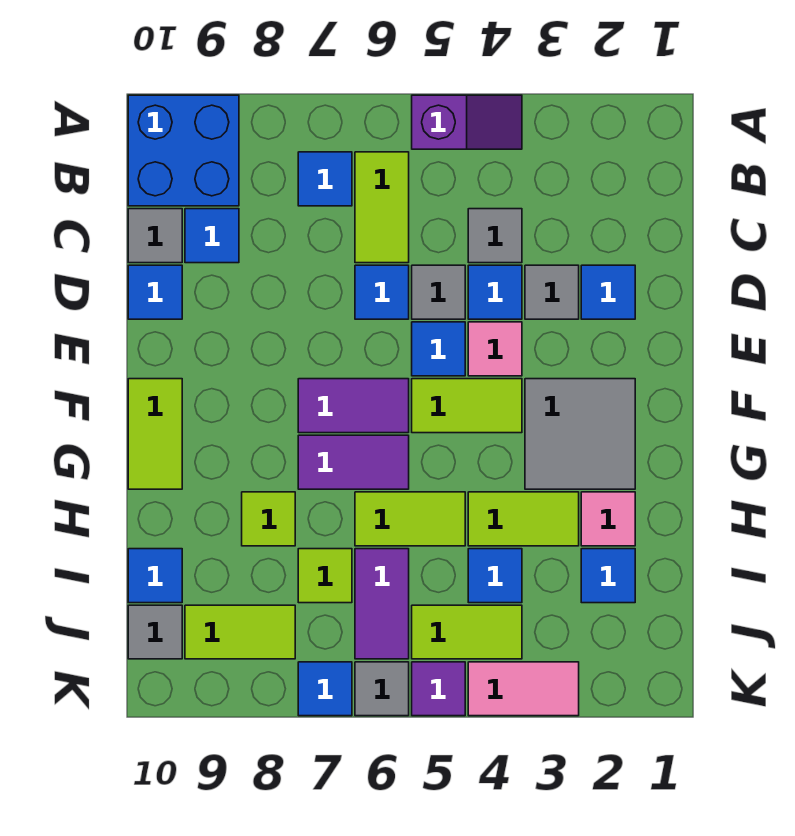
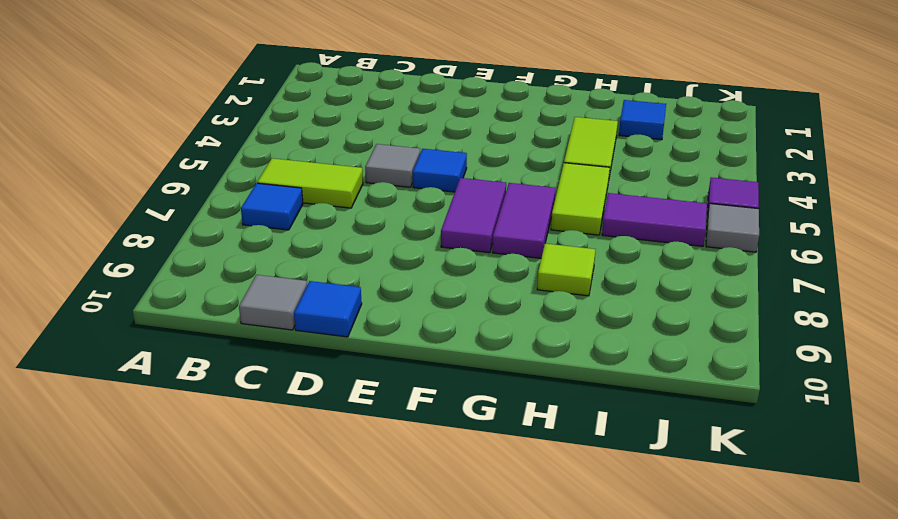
none -> purple 1x2 slope [412,95,522,149]
none -> blue 2x2 brick [128,95,239,206]
none -> grey 1x1 tile [468,209,522,263]
none -> blue 1x1 tile [185,209,239,263]

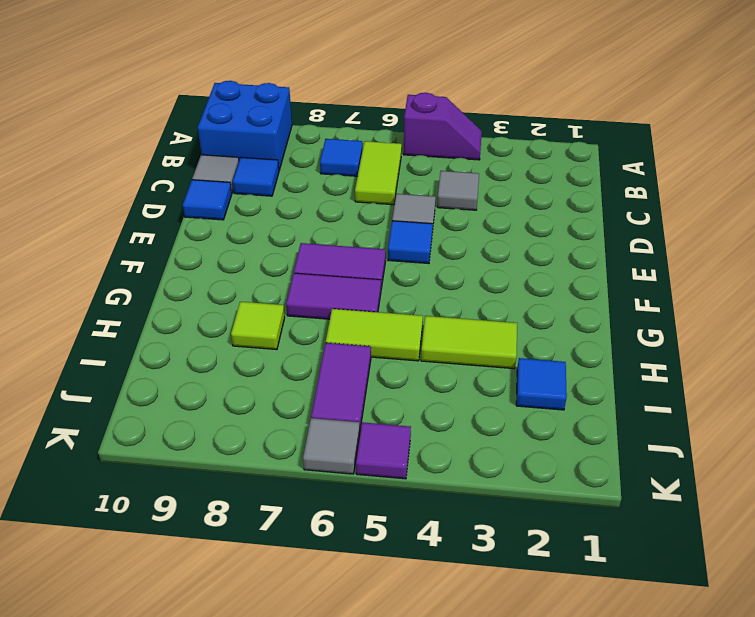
none -> blue 1x1 tile [581,265,635,319]
none -> grey 1x1 tile [525,265,579,319]
none -> blue 1x1 tile [468,265,522,319]
none -> blue 1x1 tile [355,265,409,319]

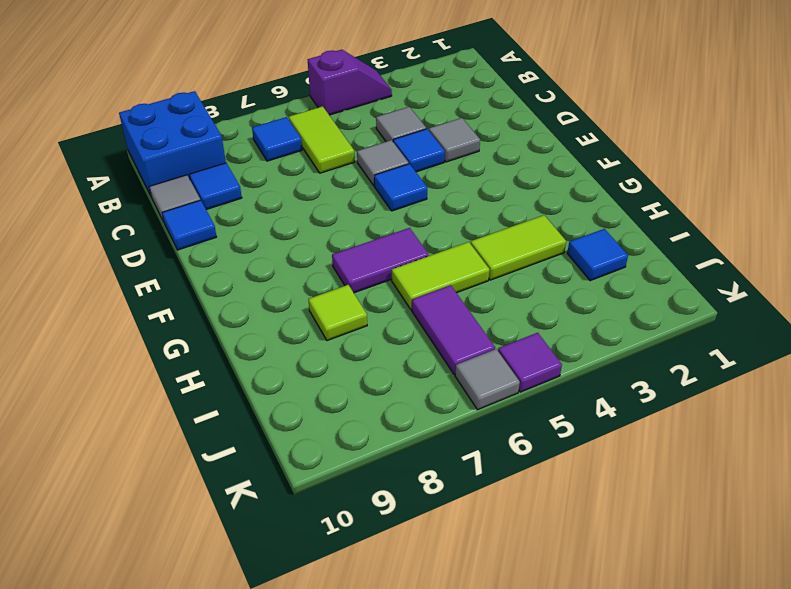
none -> blue 1x1 tile [581,265,635,319]
none -> blue 1x1 tile [355,265,409,319]
none -> pink 1x1 tile [468,322,522,376]
none -> grey 2x2 tile [525,379,635,489]

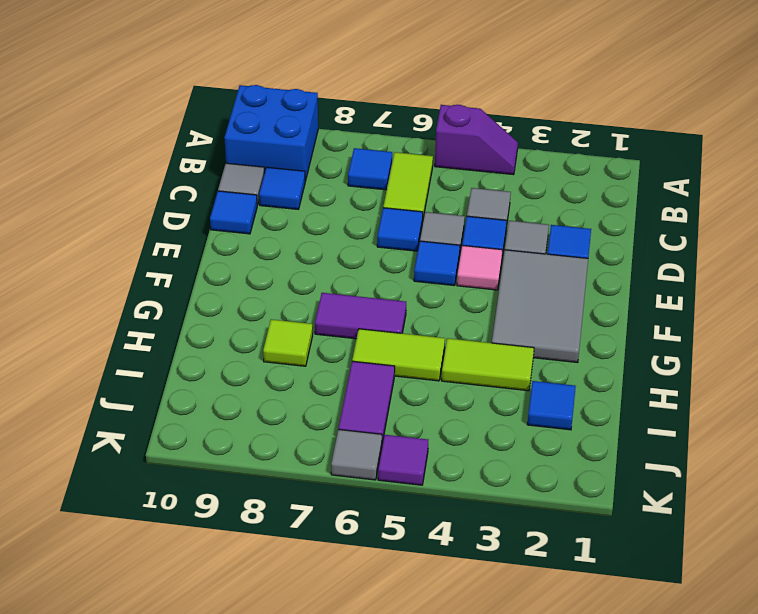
grey 2x3 tile [492,250,588,363] -> grey 2x2 tile [525,379,635,489]
none -> lime 1x2 tile [412,379,522,433]
none -> purple 1x2 tile [298,379,409,433]
none -> lime 1x2 tile [128,379,182,489]
none -> pink 1x1 tile [581,492,635,546]

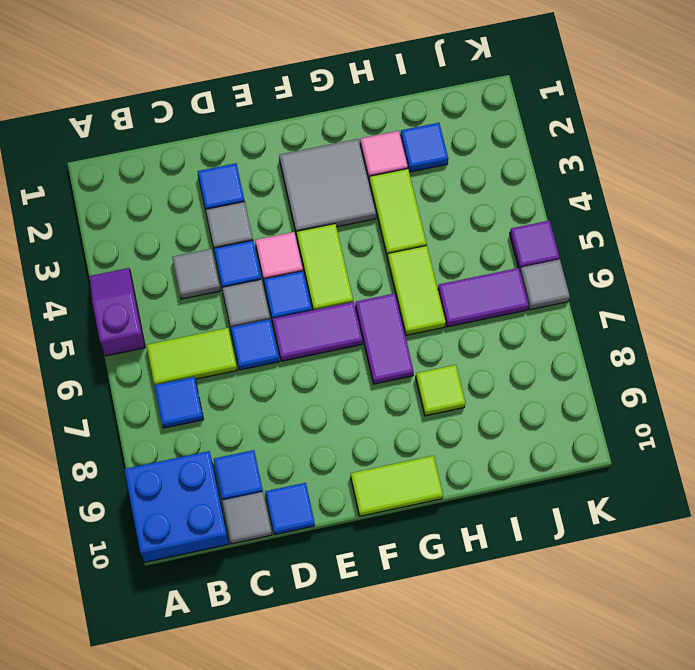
purple 1x2 tile [272,302,362,361] -> purple 1x2 tile turned to [298,379,409,433]
none -> blue 1x1 tile [468,549,522,603]
none -> lime 1x1 tile [298,549,352,603]
none -> blue 1x1 tile [128,549,182,603]
none -> lime 1x2 tile [412,605,522,659]

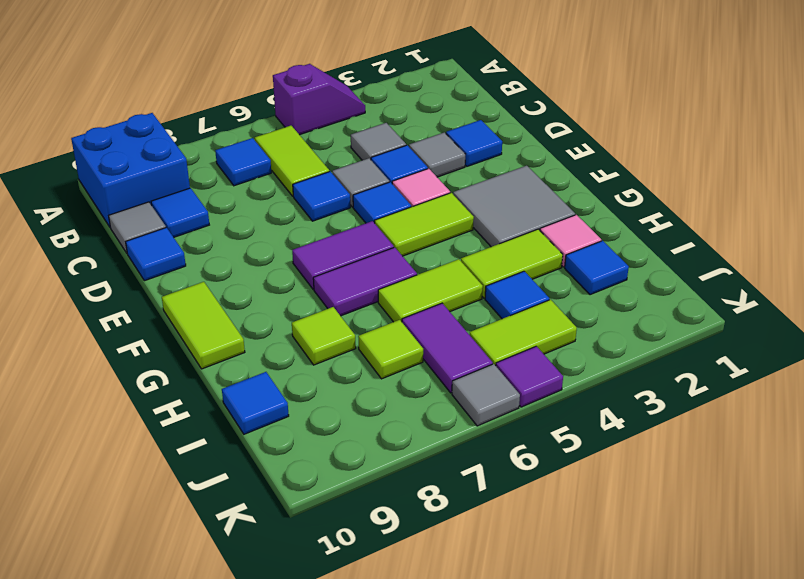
none -> lime 1x2 tile [185,605,295,659]
none -> grey 1x1 tile [128,605,182,659]
none -> pink 1x2 tile [468,662,579,716]
none -> blue 1x1 tile [298,662,352,716]

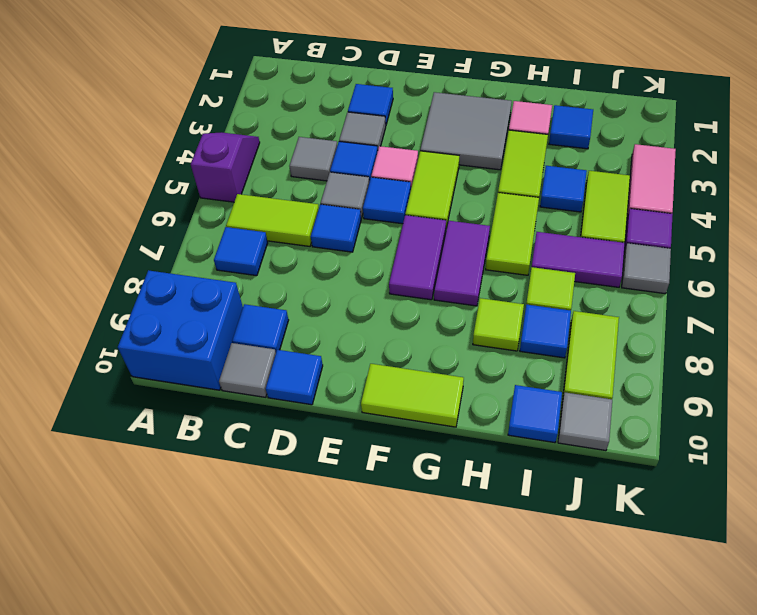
blue 1x1 tile [520,304,571,358] -> blue 1x1 tile moved to [298,662,352,716]

